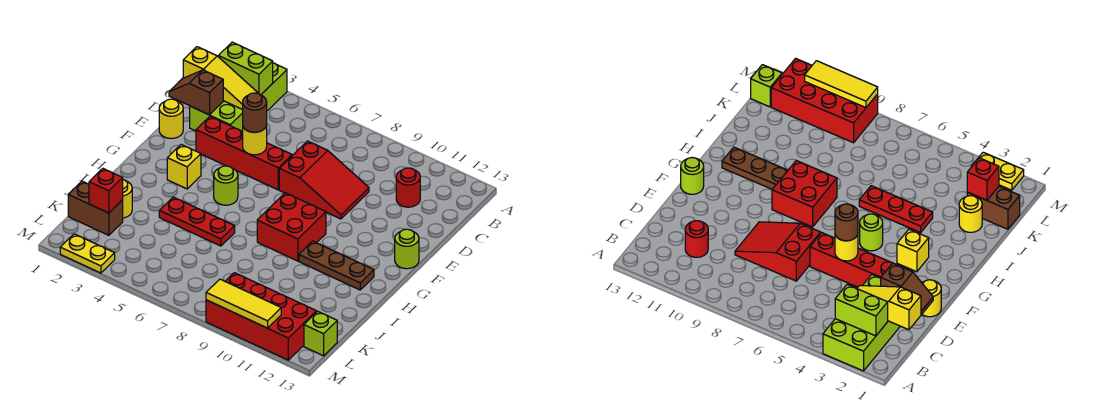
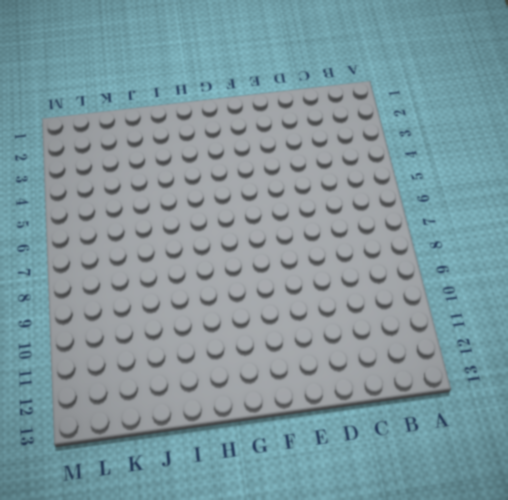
none -> lime 2x4 brick [190,63,287,131]
none -> red 1x1 round brick [396,168,420,207]
none -> red 2x3 slope [279,141,369,219]

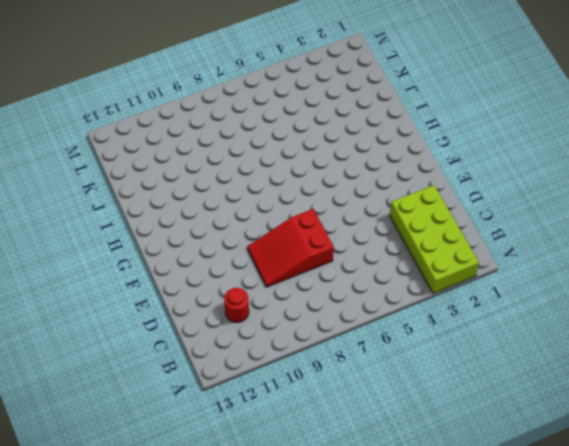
none -> yellow 1x1 round brick [159,99,183,139]
none -> red 1x4 brick [196,117,292,190]
none -> lime 1x1 round brick [395,229,419,269]

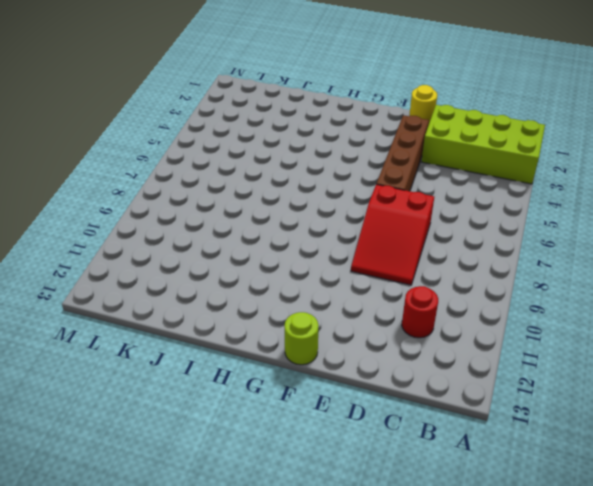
brown 1x4 brick [377,115,429,191] -> red 1x4 brick [196,117,292,190]
none -> yellow 1x1 brick [167,145,201,189]
none -> lime 1x1 round brick [214,166,238,205]
none -> red 2x2 brick [257,193,326,261]

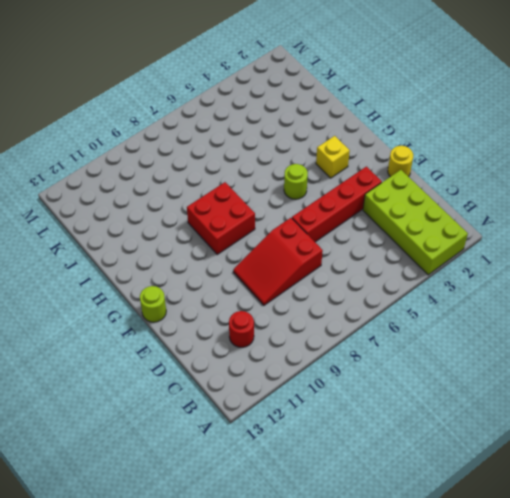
none -> brown 1x3 plate [299,241,374,290]
none -> red 1x3 plate [159,197,235,246]
none -> yellow 1x1 round brick [123,180,132,218]

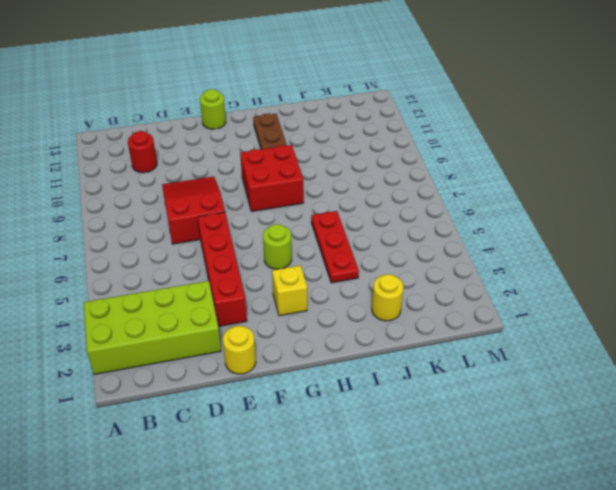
none -> brown 1x2 brick [68,181,123,235]
none -> red 2x4 brick [206,273,317,360]
none -> lime 1x1 brick [304,311,337,356]

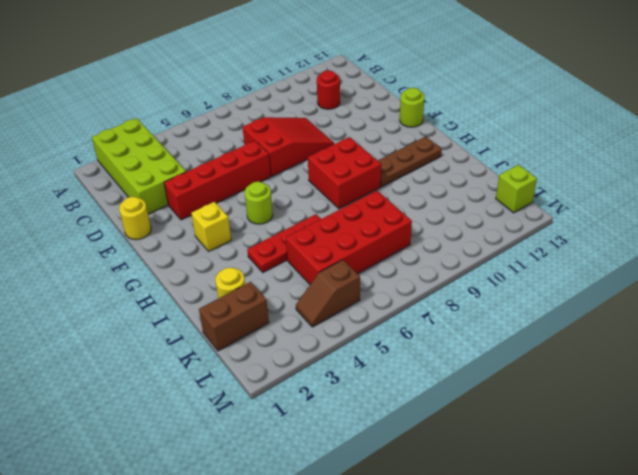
red 2x4 brick [286,190,412,284] -> red 2x4 brick moved to [206,273,317,360]
brown 1x2 slope [296,260,360,327] -> brown 1x2 slope moved to [169,70,223,115]
none -> yellow 1x2 plate [60,234,115,273]
none -> lime 1x2 brick [218,42,273,95]
none -> yellow 1x3 slope [183,47,258,110]

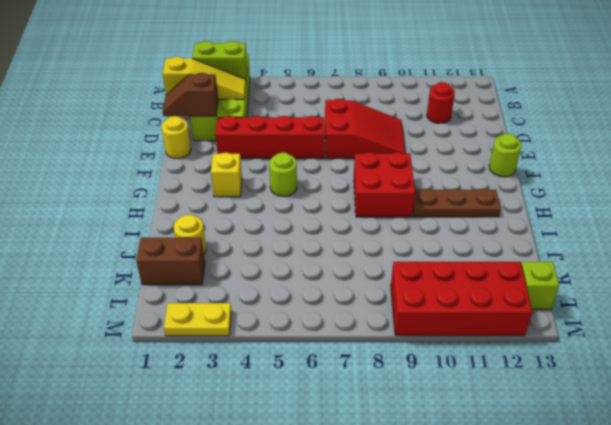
none -> red 1x3 plate [159,197,235,246]
none -> yellow 1x1 round brick [243,125,267,155]
none -> red 1x1 brick [89,169,123,213]

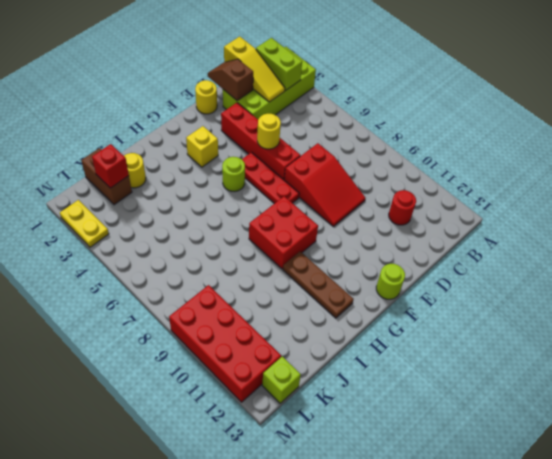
red 1x3 plate [242,152,299,204] -> red 1x3 plate moved to [159,197,235,246]
none -> yellow 1x3 tile [206,279,281,328]
none -> brown 1x1 round brick [243,93,267,132]

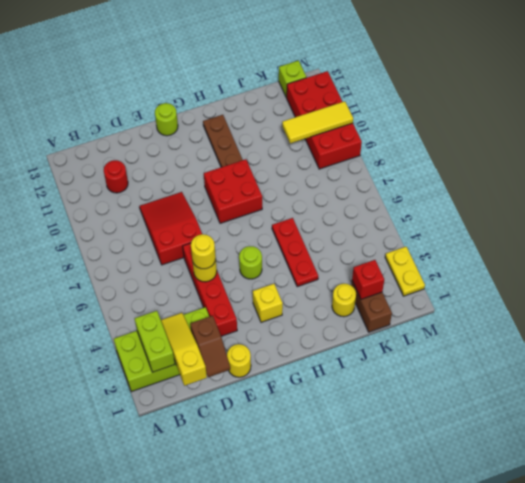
yellow 1x1 round brick [191,234,216,269] -> brown 1x1 round brick [243,93,267,132]
yellow 1x3 tile [282,101,353,144] -> yellow 1x3 tile turned to [206,279,281,328]

